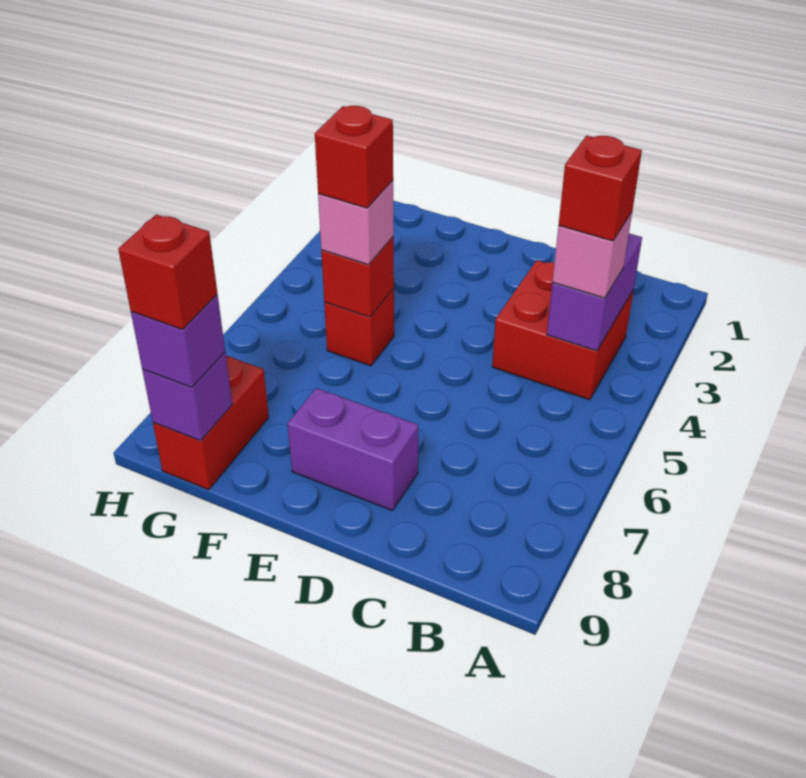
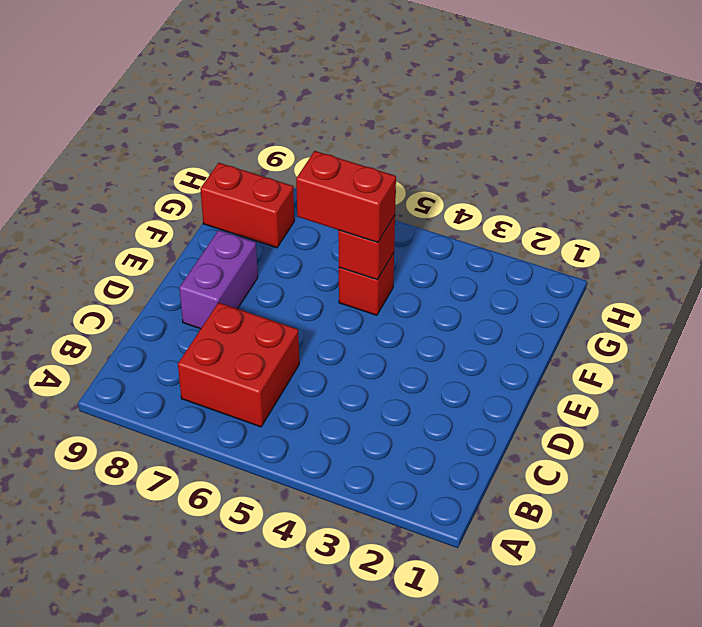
red 2x2 brick [178,303,299,427] -> red 2x2 brick moved to [492,260,634,400]
red 1x2 brick [296,151,396,243] -> pink 1x1 brick [318,180,394,265]
none -> purple 1x2 brick [547,234,642,351]
none -> purple 1x1 brick [142,352,232,441]
none -> pink 1x1 brick [553,212,632,298]

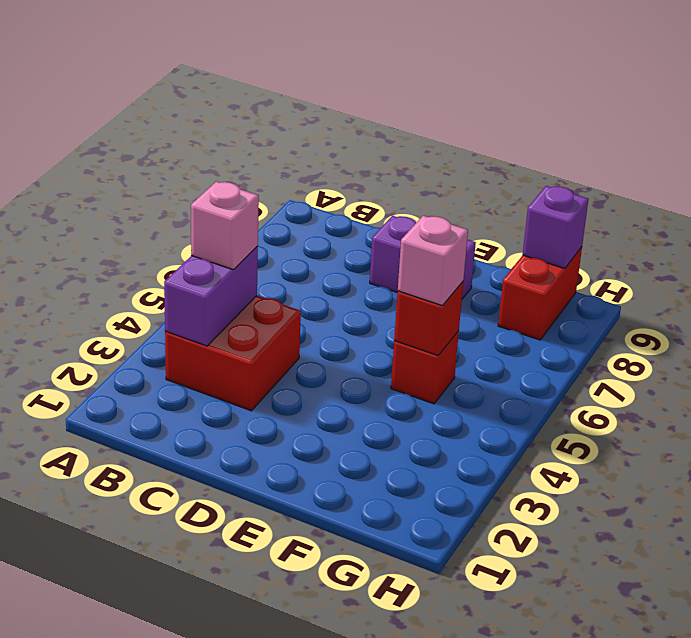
none -> purple 1x1 brick [131,295,225,387]
none -> red 1x1 brick [559,136,642,241]
none -> red 1x1 brick [315,106,393,208]

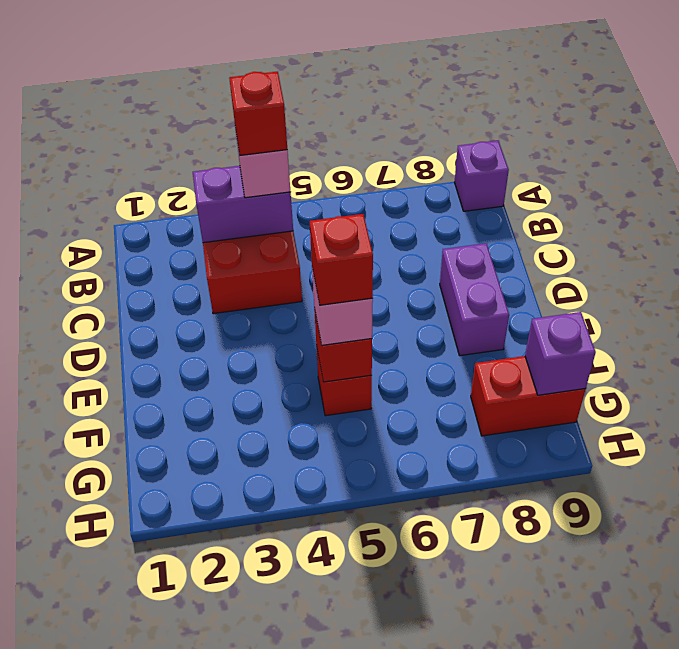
purple 1x1 brick [455,141,509,211] -> purple 1x1 brick moved to [131,295,225,387]
none -> red 1x1 brick [118,214,217,329]

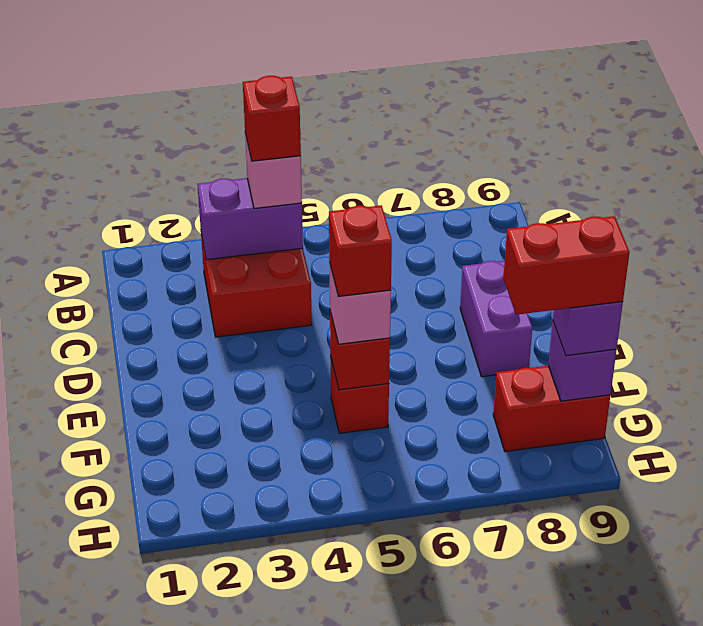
red 1x2 brick [503,216,629,315] -> red 1x1 brick [118,214,217,329]

